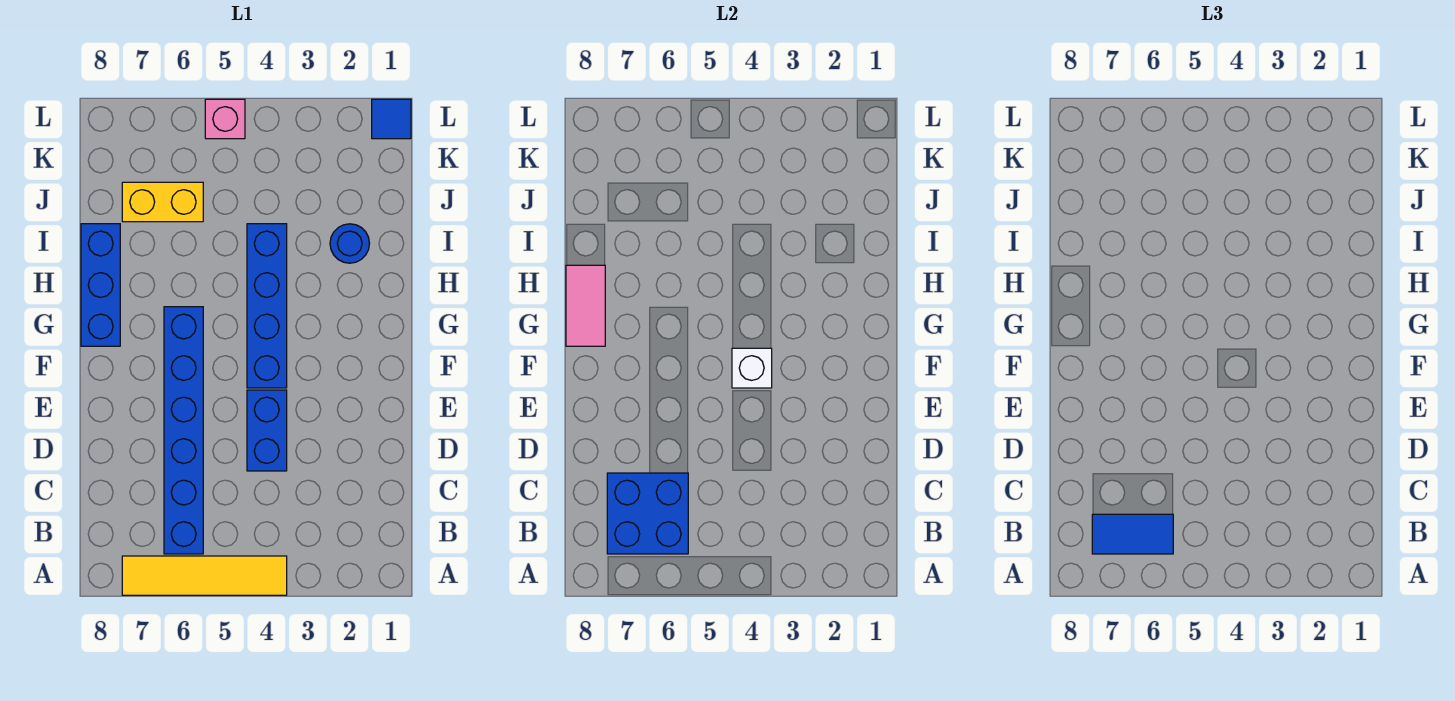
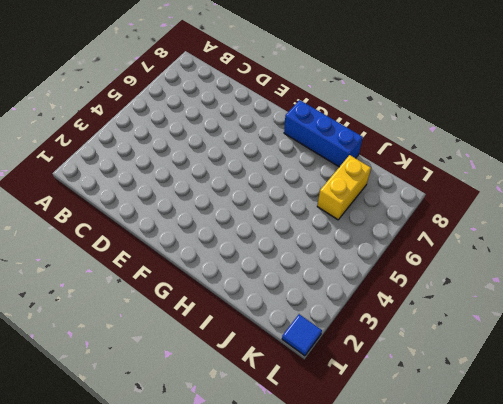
none -> yellow 1x4 tile [122,556,287,595]
none -> blue 1x6 brick [164,307,203,554]
none -> blue 1x2 brick [247,390,287,471]

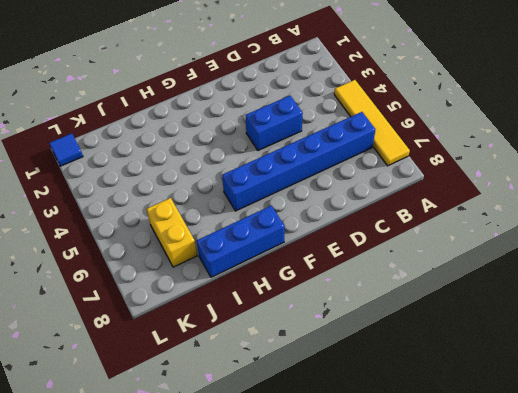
none -> blue 1x4 brick [247,224,287,388]
none -> blue 1x1 round brick [330,224,369,263]
none -> pink 1x1 brick [205,99,245,139]

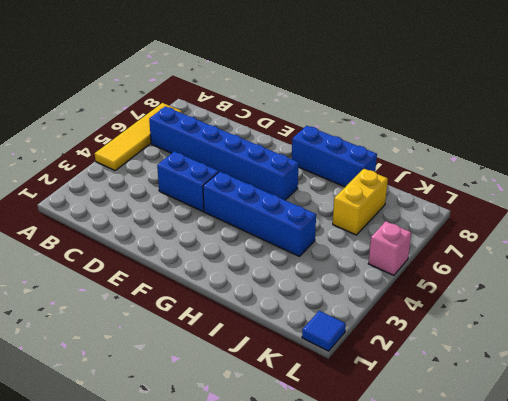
none -> blue 1x1 round brick [330,224,369,263]
none -> blue 2x2 brick [607,473,688,554]
none -> white 1x1 brick [732,348,772,388]

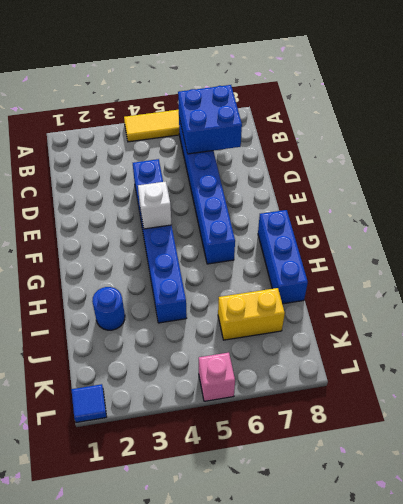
none -> pink 1x2 tile [566,265,605,346]
none -> blue 1x2 tile [1092,514,1173,554]

